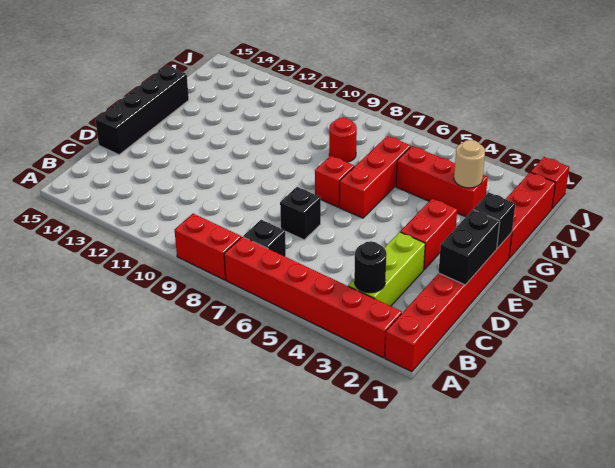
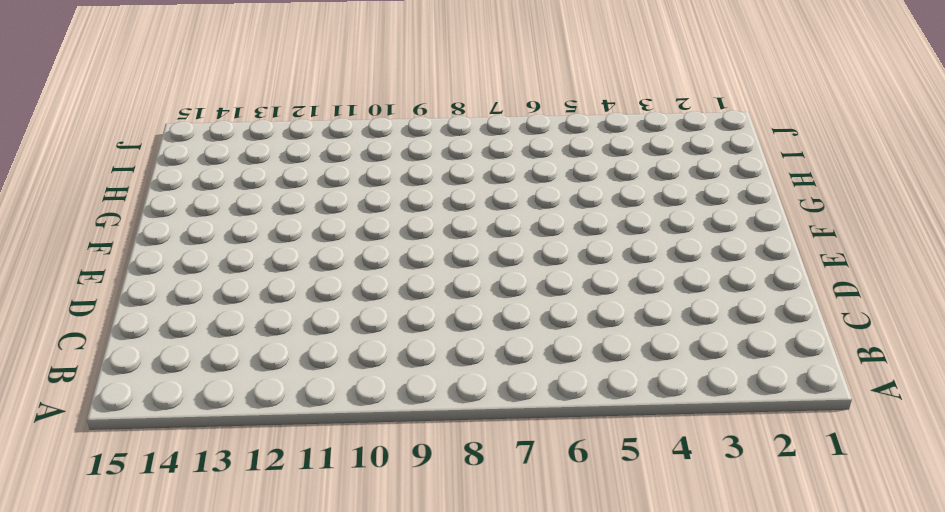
none -> red 1x6 brick [385,233,512,372]
none -> red 1x6 brick [224,237,402,358]
none -> red 1x2 brick [175,214,241,280]

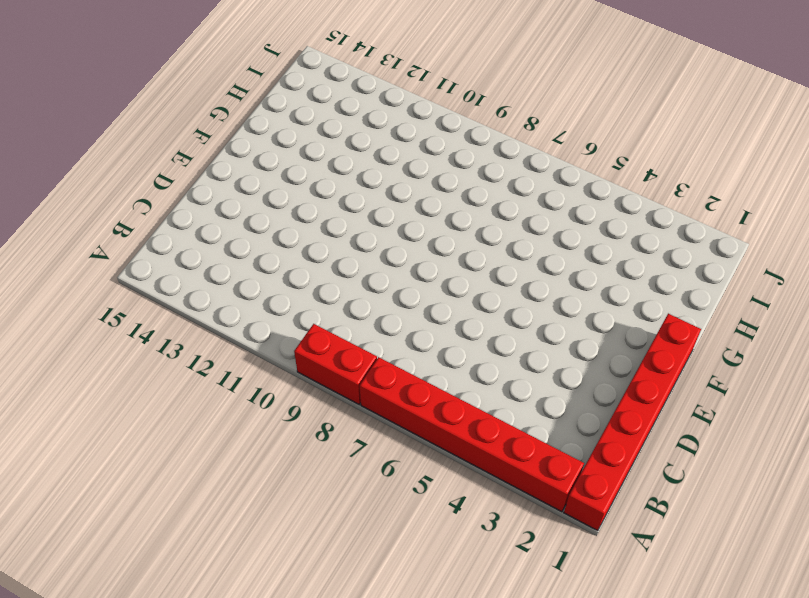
none -> lime 1x3 brick [348,232,425,306]
none -> black 1x1 brick [243,220,286,257]
none -> black 1x1 brick [280,187,321,240]

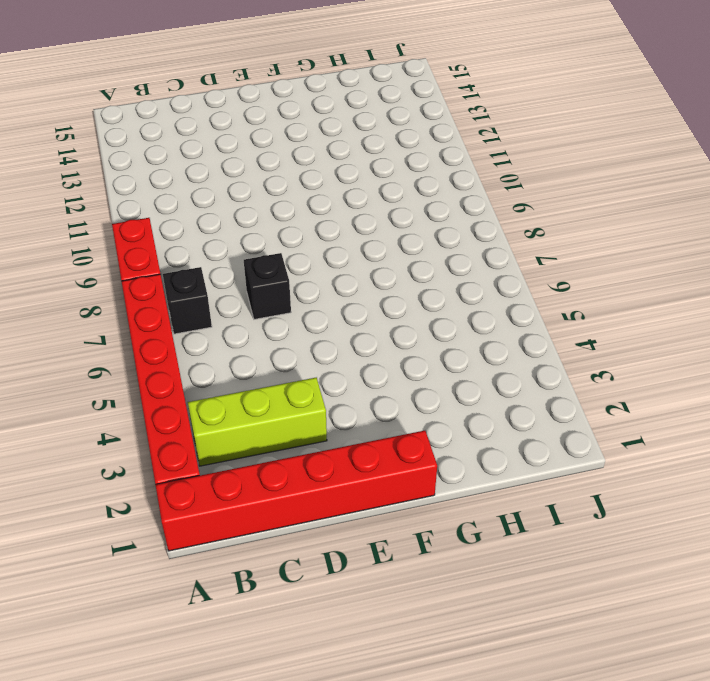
none -> black 1x4 brick [95,66,189,155]
none -> red 1x2 brick [400,198,457,269]
none -> red 1x3 brick [339,136,411,218]

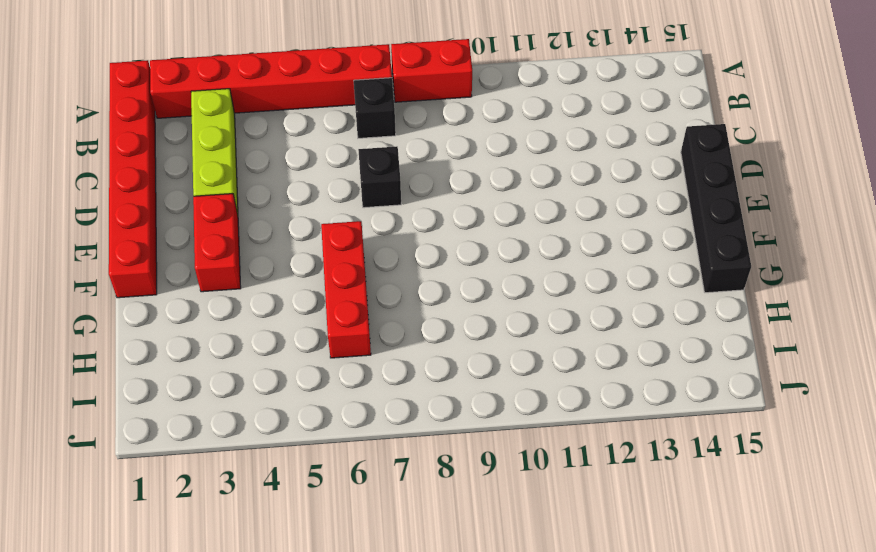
none -> red 1x1 brick [315,156,354,207]
none -> red 1x3 brick [506,172,555,258]
none -> red 1x3 brick [396,146,488,217]

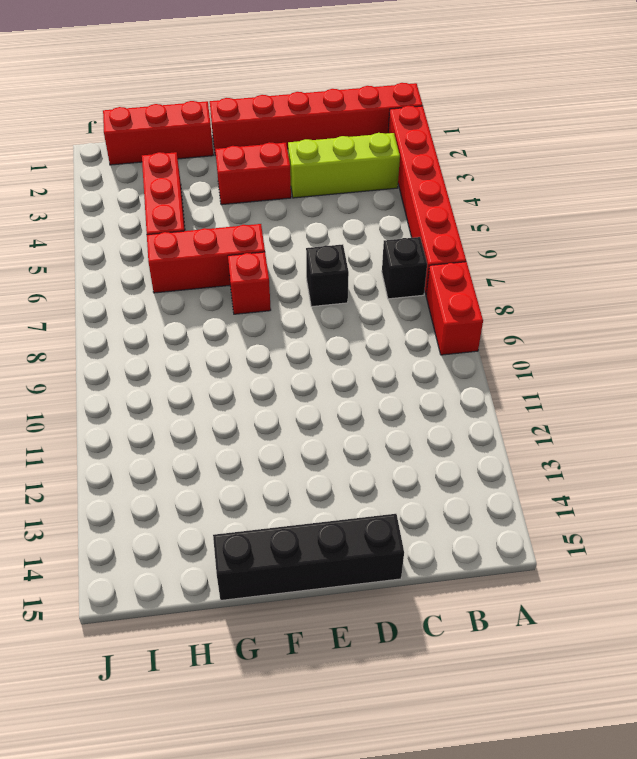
none -> red 1x1 round brick [329,118,357,162]
none -> red 1x1 brick [531,157,569,208]
none -> black 1x1 round brick [354,241,387,293]

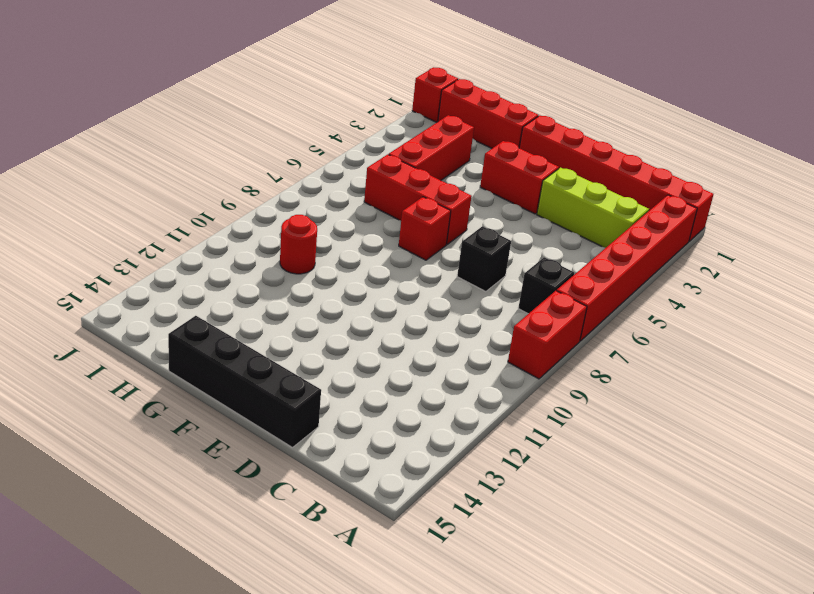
red 1x1 round brick [280,215,317,274] -> red 1x1 round brick moved to [329,118,357,162]
none -> black 1x1 round brick [354,241,387,293]
none -> black 1x2 brick [439,210,500,285]
none -> black 1x1 brick [474,193,515,248]

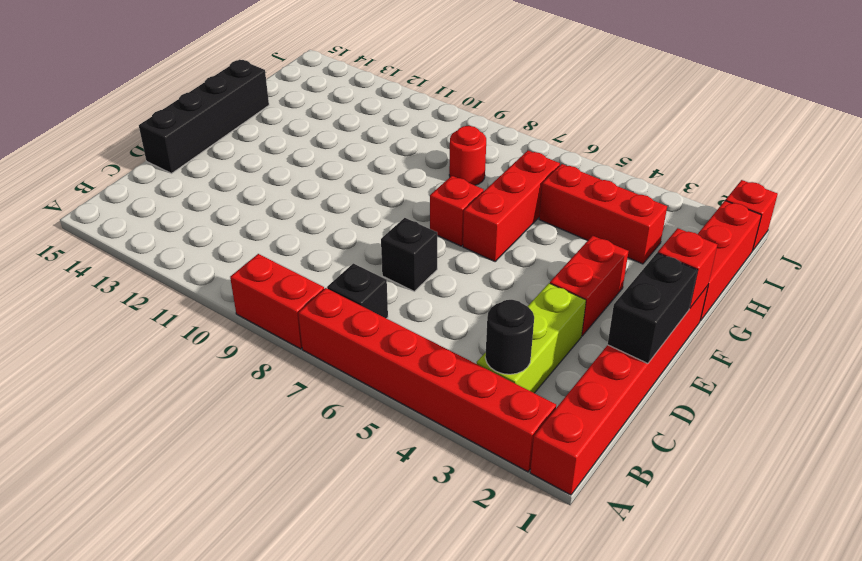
red 1x1 brick [658,228,717,309] -> black 1x1 brick [474,193,515,248]
none -> tan 1x1 round brick [454,140,485,188]

